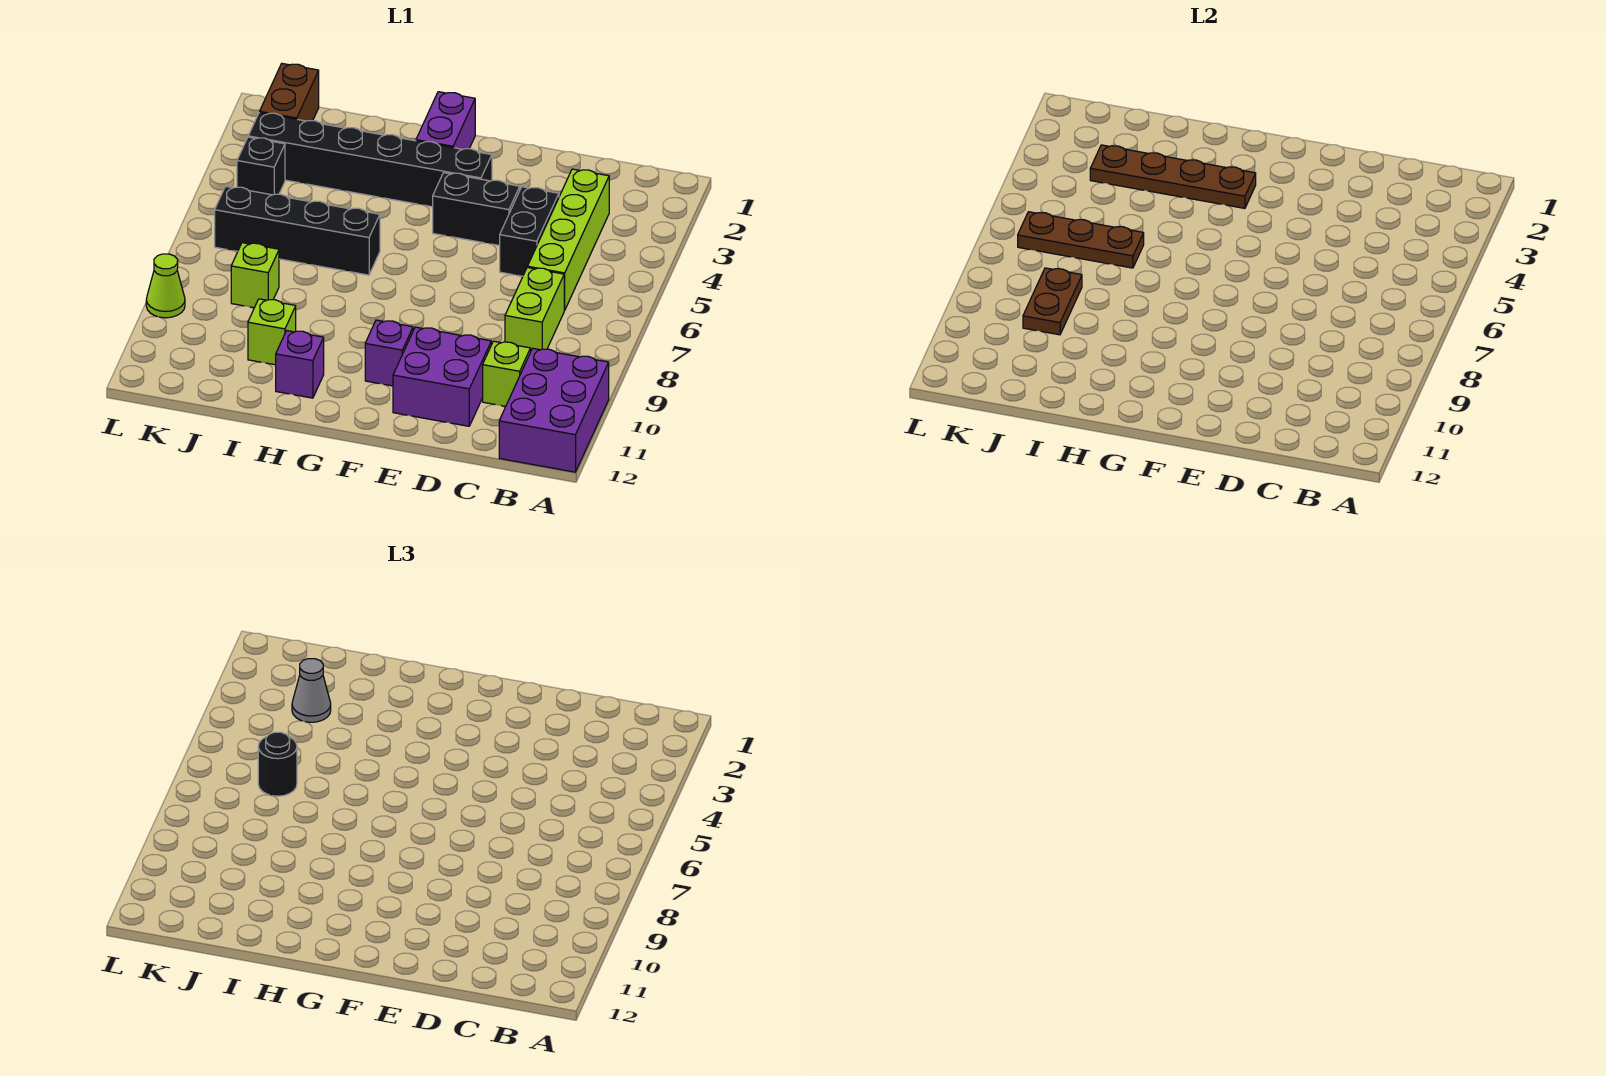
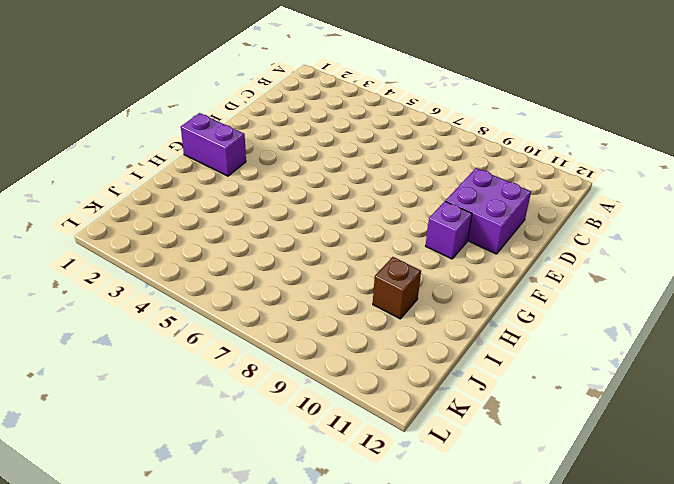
brown 1x1 brick [373,257,421,319] -> lime 1x1 brick [248,299,296,365]
none -> purple 2x3 brick [499,348,609,472]
none -> lime 1x4 brick [528,169,609,310]
none -> lime 1x2 brick [505,267,564,350]

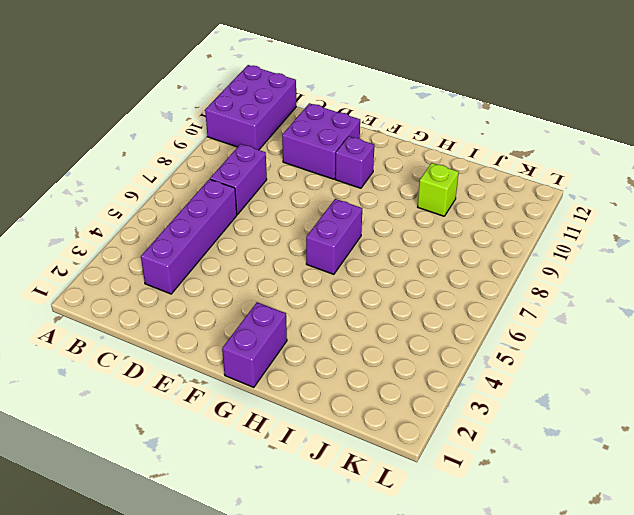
purple 1x4 brick [141,179,237,294] -> lime 1x4 brick [528,169,609,310]
purple 1x2 brick [210,144,267,215] -> lime 1x2 brick [505,267,564,350]
purple 1x2 brick [306,199,362,274] -> none
none -> lime 1x1 brick [483,341,531,406]
none -> black 1x2 brick [500,187,559,276]
none -> black 1x2 brick [433,173,520,246]

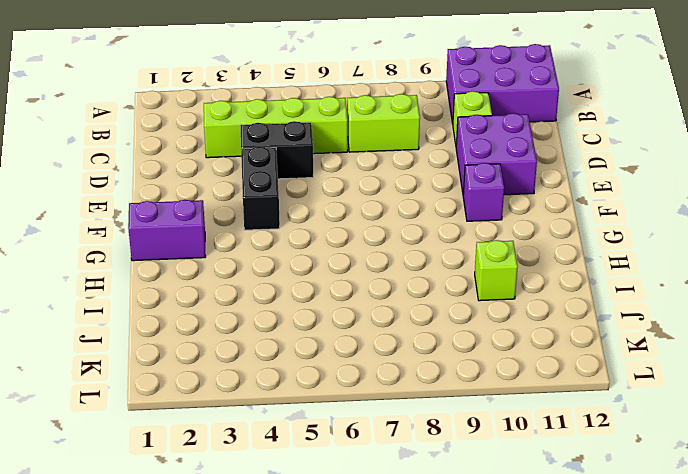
none -> black 1x6 brick [248,113,492,207]
none -> black 1x4 brick [215,186,380,275]
none -> purple 1x1 brick [276,331,324,398]

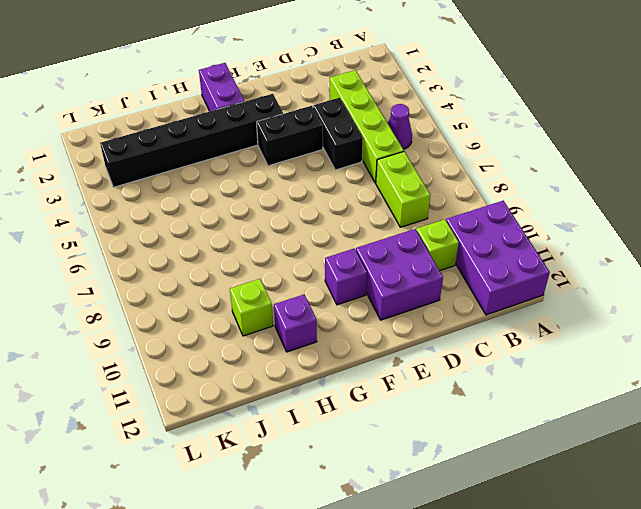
purple 1x1 cone [388,104,412,149] -> none
none -> black 1x4 brick [215,186,380,275]
none -> lime 1x1 brick [231,243,279,308]
none -> brown 1x2 brick [260,64,319,121]

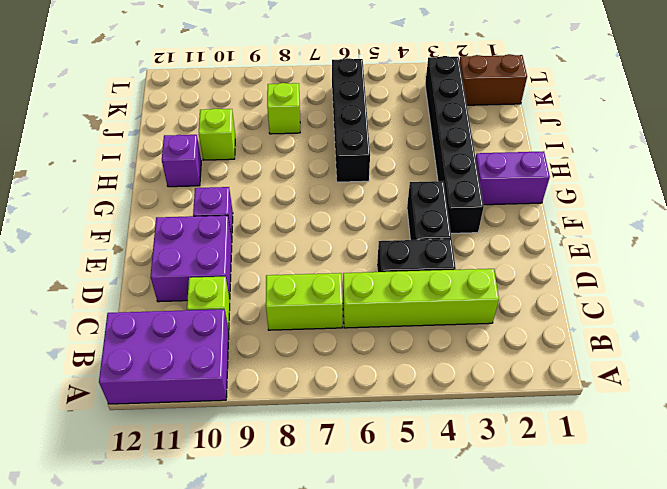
none -> black 1x1 brick [237,137,285,195]
none -> lime 1x1 cone [146,254,185,318]
none -> brown 1x4 plate [1090,145,1256,208]

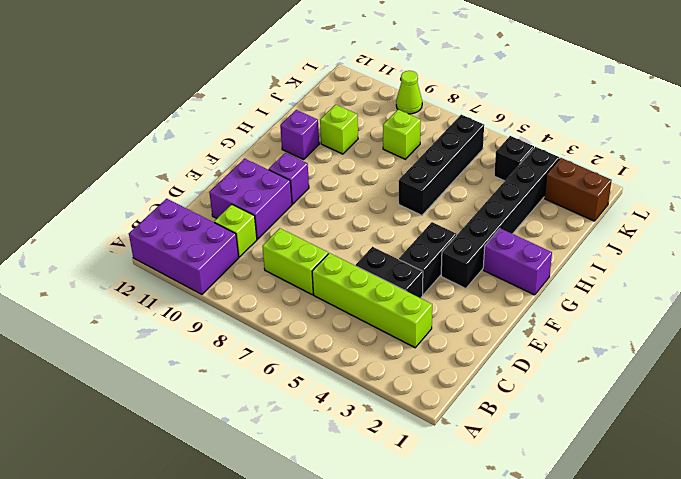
none -> brown 1x4 plate [1090,145,1256,208]
none -> brown 1x3 plate [1018,212,1144,268]
none -> brown 1x2 plate [1023,268,1082,335]

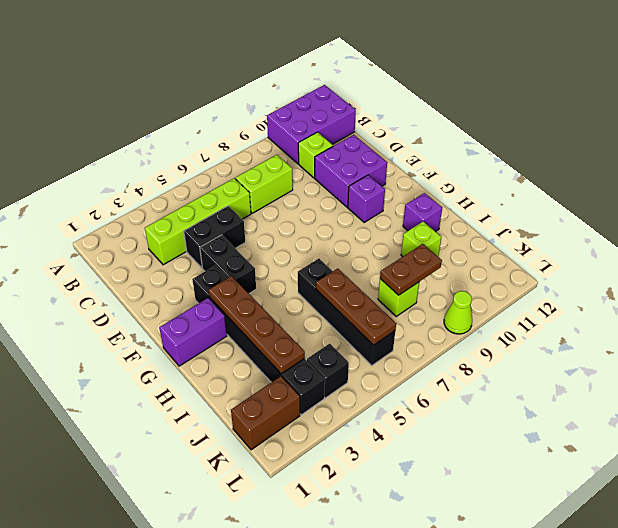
none -> grey 1x1 cone [292,659,331,722]
none -> black 1x1 round brick [258,732,297,796]

